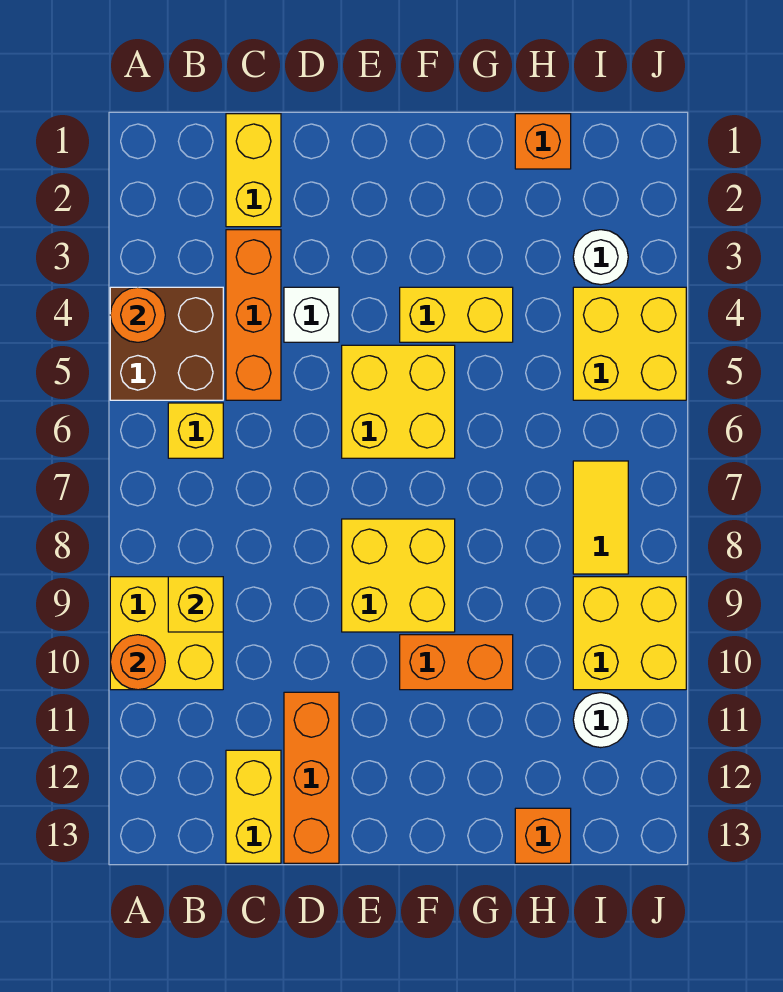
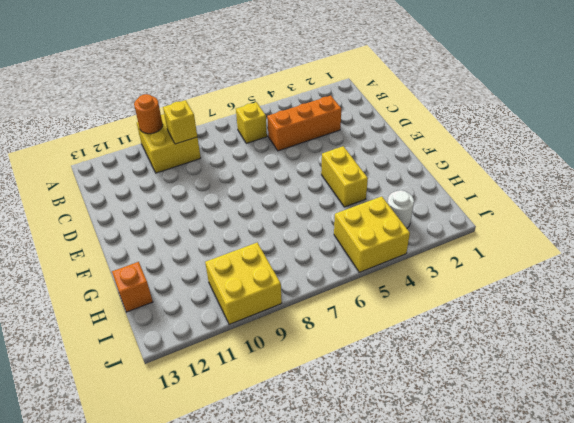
none -> brown 2x2 brick [110,287,223,400]
none -> yellow 1x2 brick [226,114,281,227]
none -> yellow 1x2 brick [226,750,281,863]

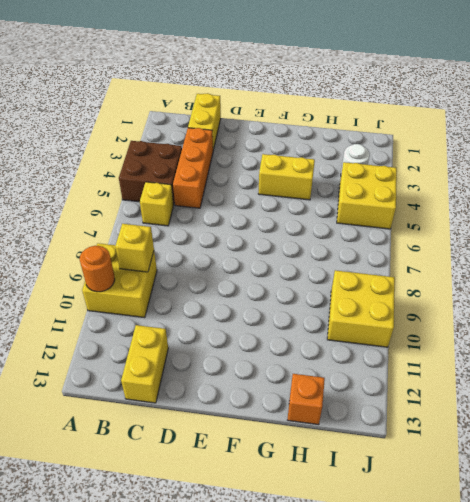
none -> white 1x1 brick [284,287,339,342]
none -> orange 1x3 brick [284,692,339,863]
none -> yellow 2x2 brick [342,345,455,458]

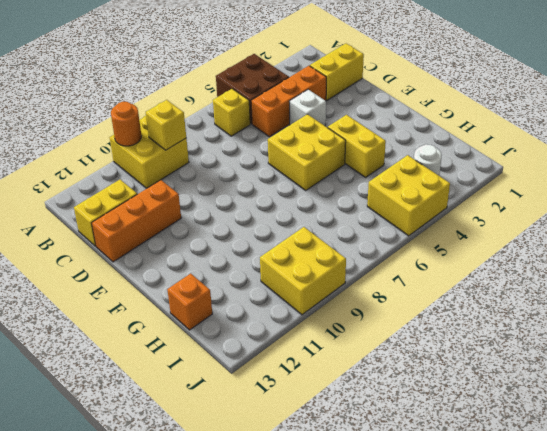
none -> yellow 2x2 brick [342,519,455,632]
none -> orange 1x2 brick [400,635,513,690]
none -> orange 1x1 brick [515,114,571,169]

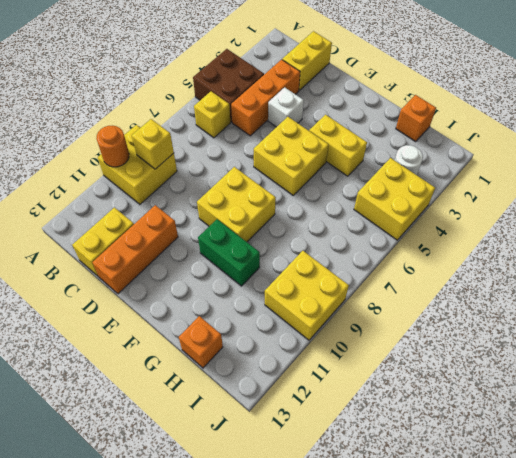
green 1x2 brick [198,219,260,286] -> orange 1x2 brick [400,635,513,690]
none -> yellow 1x2 tile [573,461,628,574]
none -> white 1x1 round brick [573,693,628,748]
none -> orange 1x1 round brick [110,287,165,342]

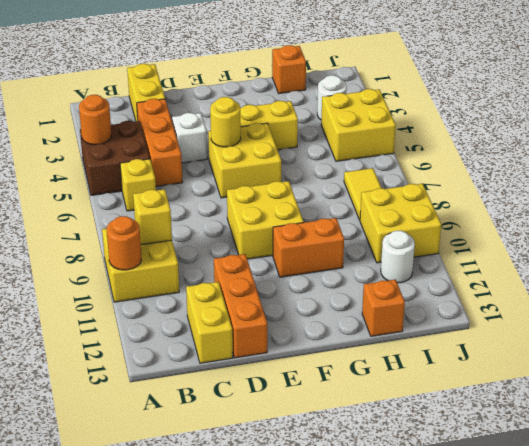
yellow 1x1 round brick [210,97,241,147] -> none

